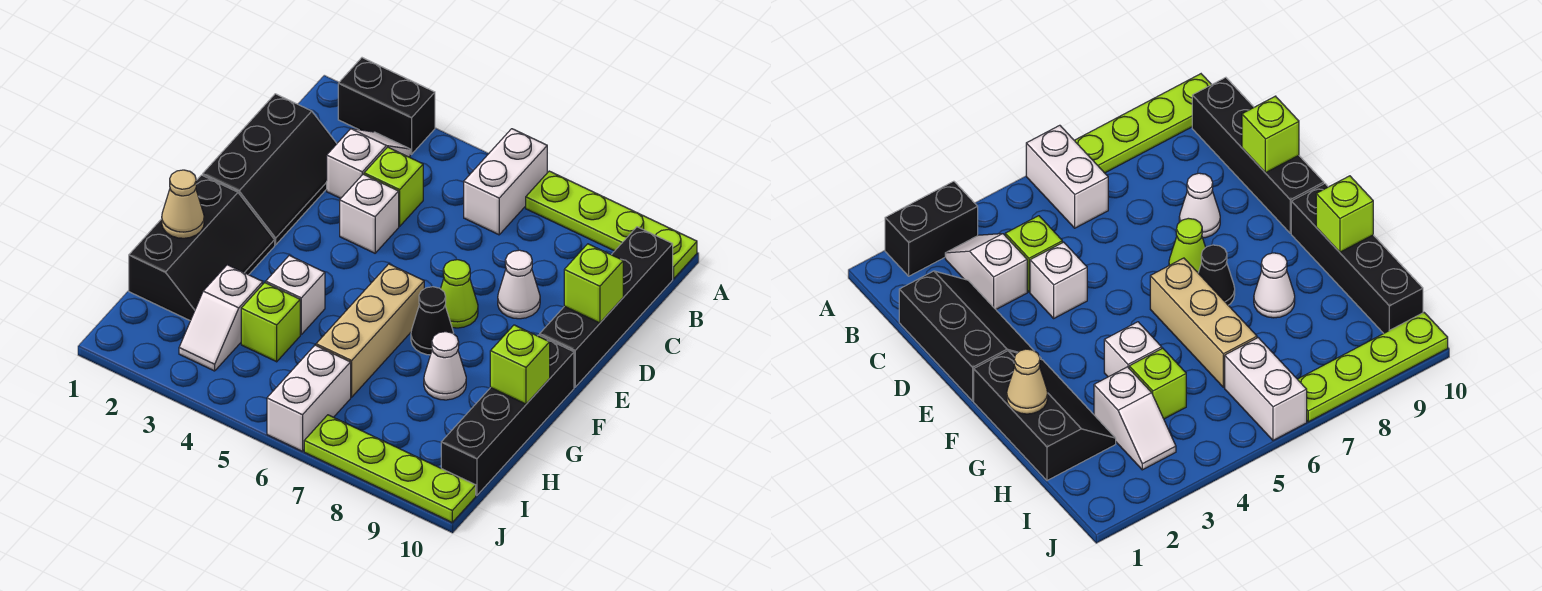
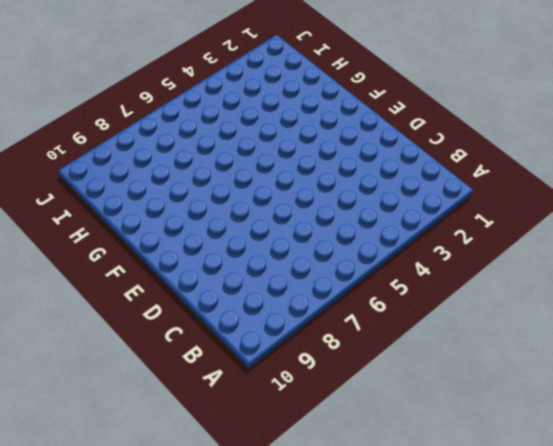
none -> black 1x2 brick [338,58,435,154]
none -> white 1x2 brick [464,129,547,235]
none -> lime 1x4 plate [526,171,697,279]

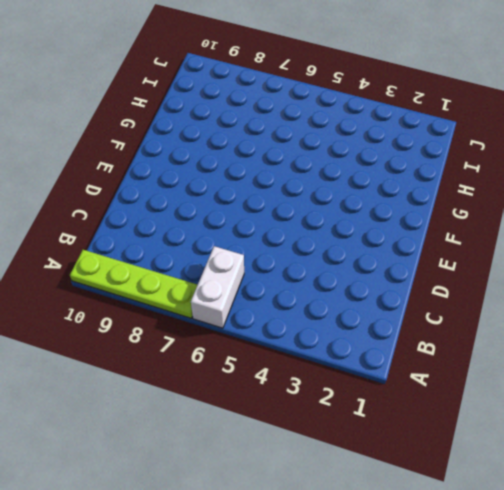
none -> black 1x2 brick [338,58,435,154]
none -> white 1x2 slope [327,129,410,198]
none -> black 1x4 brick [540,227,673,387]

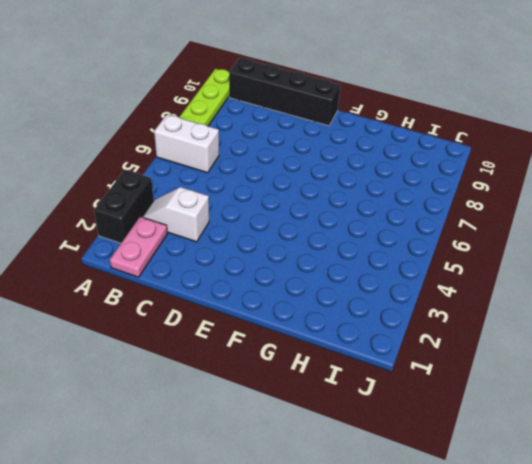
pink 1x2 plate [110,217,168,277] -> none
none -> black 2x3 slope [203,94,337,245]
none -> lime 1x1 brick [364,147,423,226]
none -> white 1x1 brick [340,174,399,253]

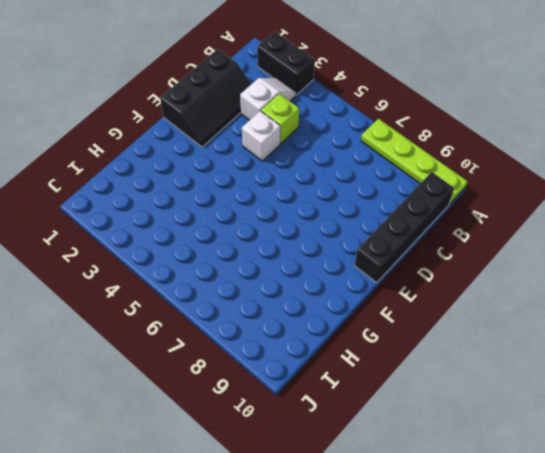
none -> white 1x2 brick [464,129,547,235]
none -> white 1x1 cone [498,250,540,319]
none -> lime 1x1 cone [441,260,478,328]

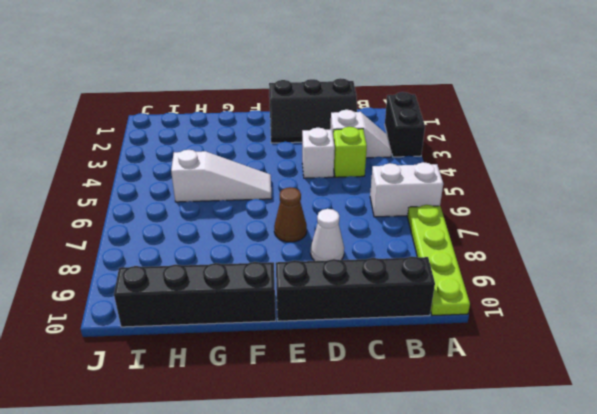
brown 1x1 cone [274,187,307,242] -> lime 1x1 cone [441,260,478,328]
white 1x3 slope [171,150,272,202] -> none
none -> black 2x3 slope [129,175,275,321]
none -> tan 1x3 brick [316,264,424,397]
none -> black 1x1 cone [411,287,453,355]

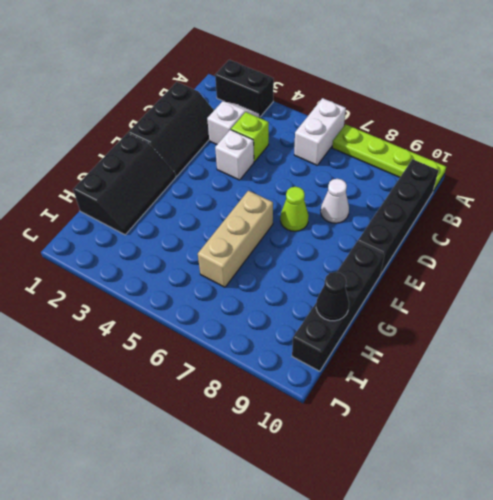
black 1x1 cone [316,272,349,321] -> black 1x1 cone moved to [411,287,453,355]
none -> white 1x1 brick [266,255,325,334]
none -> white 1x1 cone [424,332,466,400]
none -> white 1x2 slope [179,265,263,371]

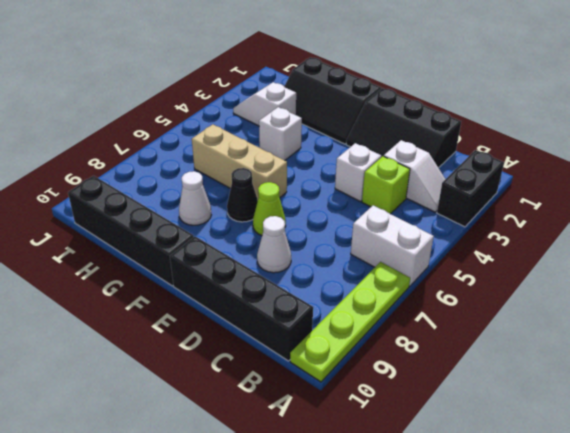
none -> lime 1x1 brick [241,283,300,362]
none -> white 1x2 brick [267,345,351,451]
none -> lime 1x4 plate [304,415,476,522]

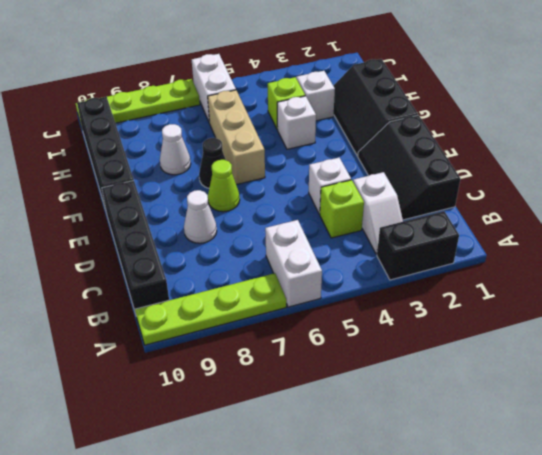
none -> lime 1x1 brick [564,244,623,323]
none -> tan 1x1 cone [162,170,204,238]
none -> lime 1x1 brick [490,325,550,404]

